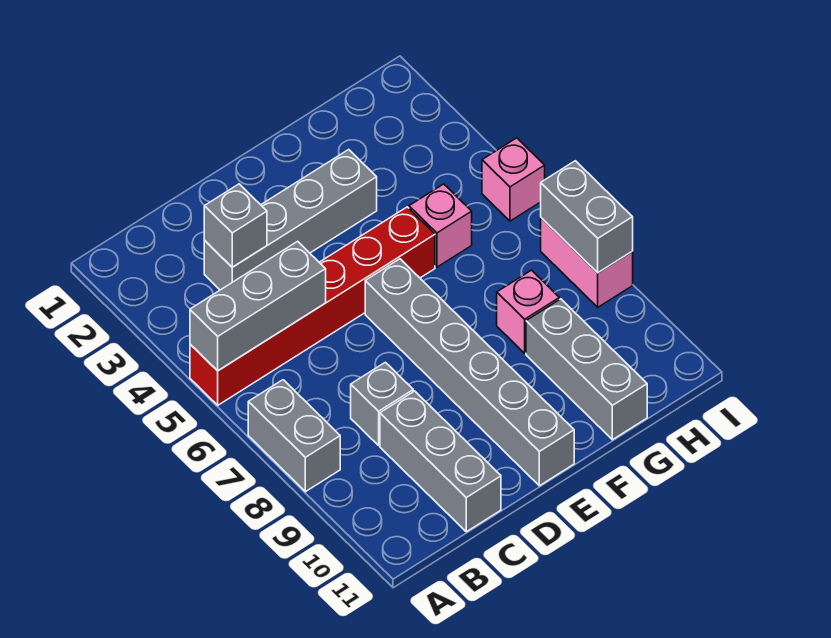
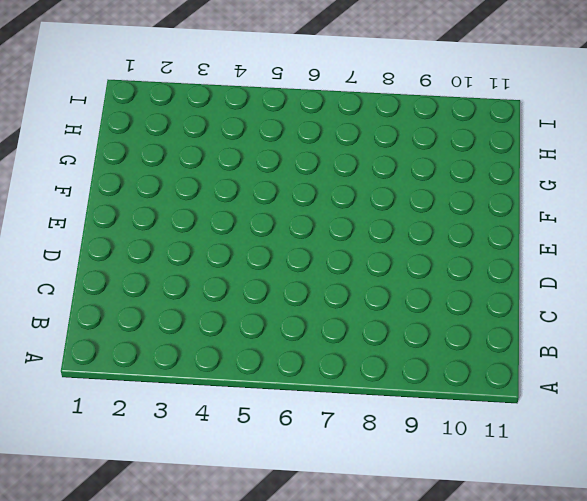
none -> red 1x6 brick [190,207,435,405]
none -> grey 1x2 brick [248,380,340,492]
none -> grey 1x4 brick [204,150,377,290]

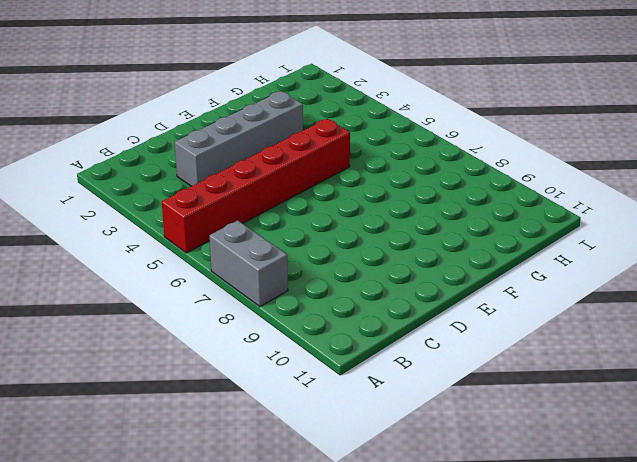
none -> grey 1x1 brick [351,362,413,445]
none -> grey 1x3 brick [380,391,501,532]
none -> grey 1x6 brick [365,259,574,486]

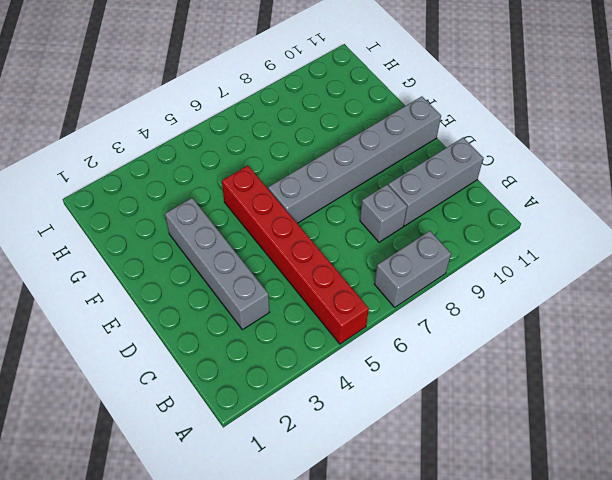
none -> pink 1x1 brick [409,184,472,267]
none -> pink 1x1 brick [497,270,559,353]
none -> grey 1x3 brick [526,299,647,440]

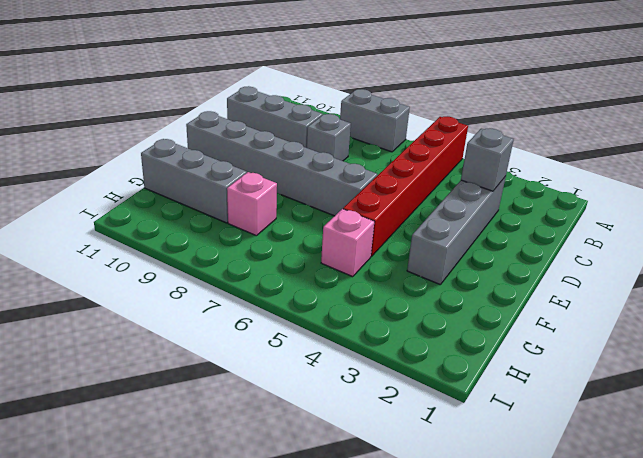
none -> pink 1x1 brick [482,138,545,221]
none -> pink 1x2 brick [541,218,633,307]
none -> grey 1x3 brick [190,241,326,371]

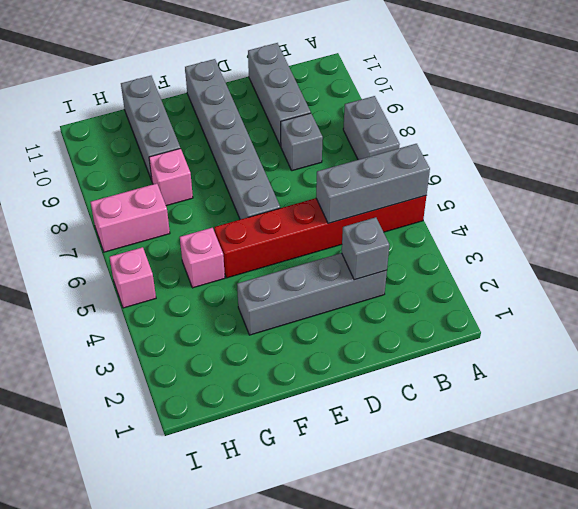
pink 1x2 brick [90,184,170,252] -> pink 1x2 brick turned to [541,218,633,307]
none -> grey 1x2 brick [541,161,633,273]

